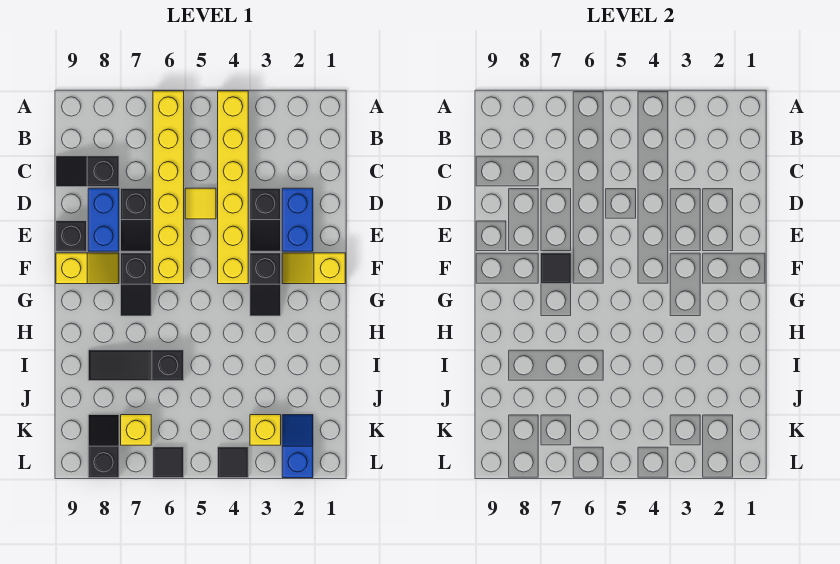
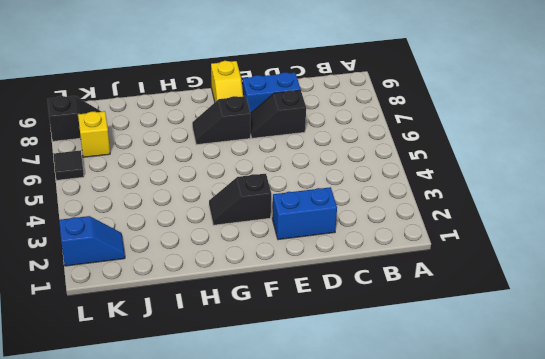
none -> yellow 1x6 brick [218,91,248,284]
none -> yellow 1x6 brick [153,91,184,284]
none -> black 1x2 slope [56,156,119,187]

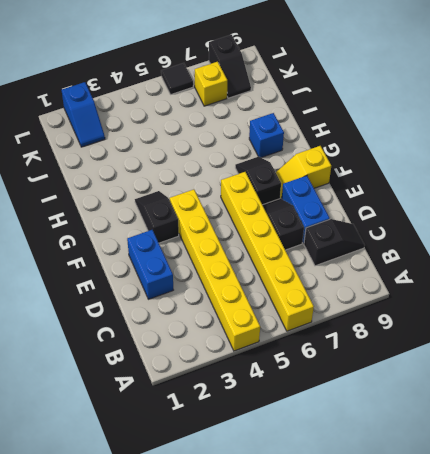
blue 1x1 brick [249,113,284,158] -> none
none -> black 1x2 slope [250,188,281,251]
none -> yellow 1x1 tile [185,188,216,219]
none -> black 1x1 brick [56,221,87,251]

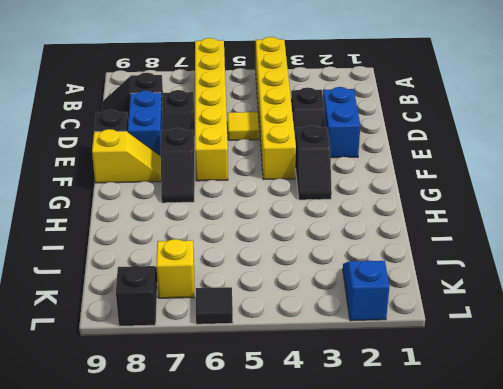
none -> yellow 1x2 slope [282,253,345,284]
none -> black 1x3 slope [88,350,184,381]
none -> yellow 1x1 brick [250,415,281,445]

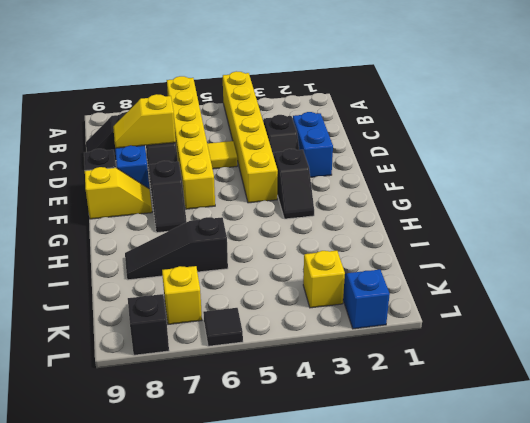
yellow 1x2 slope [113,94,176,148] -> yellow 1x2 slope moved to [282,253,345,284]
none -> black 1x1 tile [218,447,248,478]
none -> black 1x1 tile [541,253,571,284]

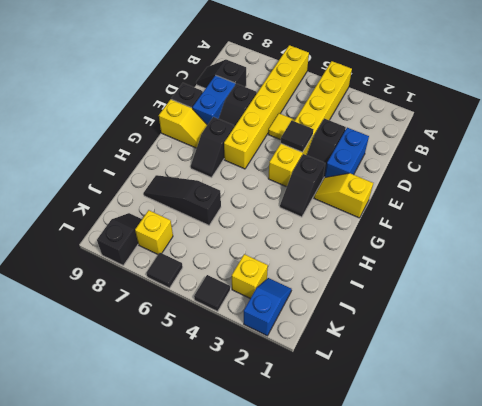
black 1x1 tile [281,121,313,152] -> black 1x1 tile moved to [541,253,571,284]

